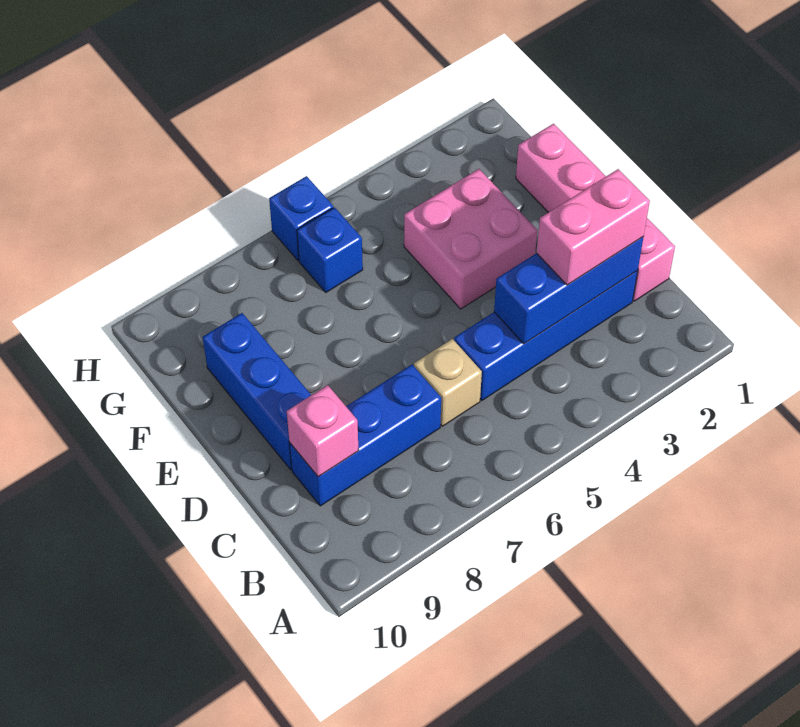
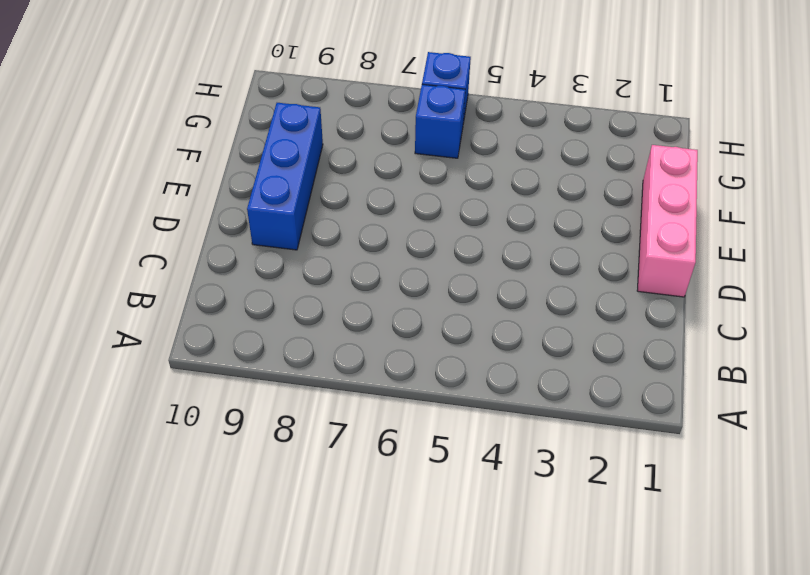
pink 1x3 brick [637,145,698,297] -> pink 1x4 brick [516,124,675,301]
none -> blue 1x4 brick [454,271,638,400]
none -> tan 1x1 brick [414,339,482,426]

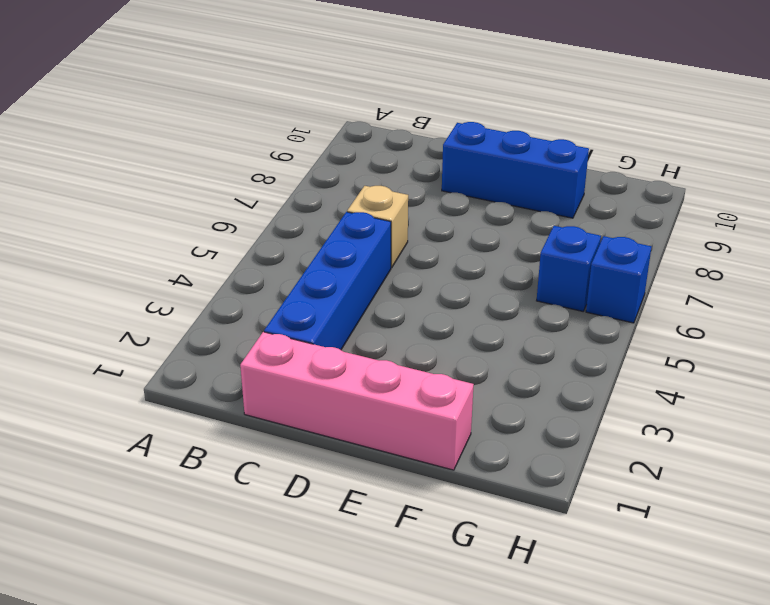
none -> blue 1x3 brick [290,365,441,506]
none -> pink 2x2 brick [404,169,537,309]

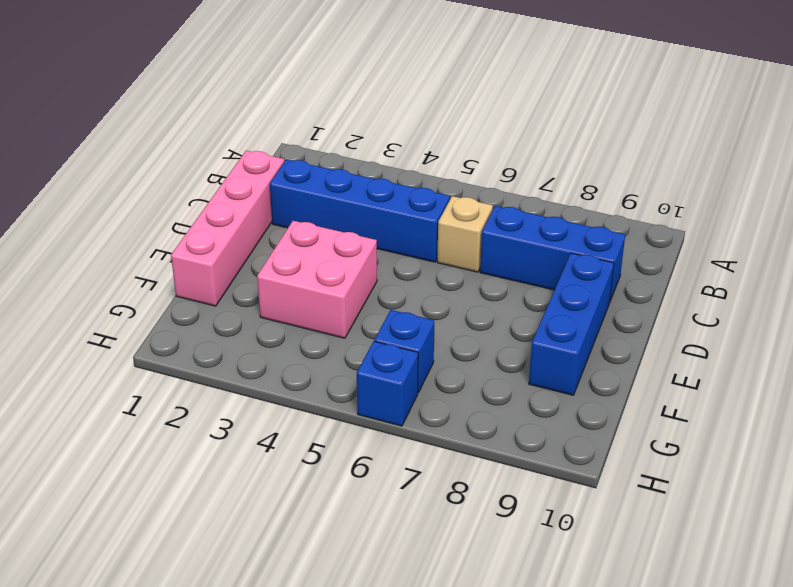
none -> blue 1x3 brick [494,237,643,344]
none -> pink 1x1 brick [287,385,359,477]

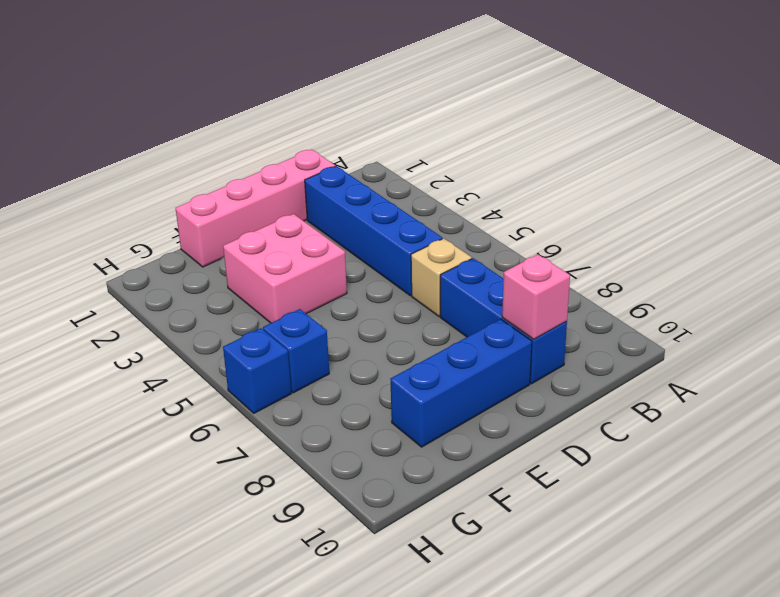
none -> blue 1x3 brick [494,237,643,344]
none -> pink 1x2 brick [536,169,650,285]

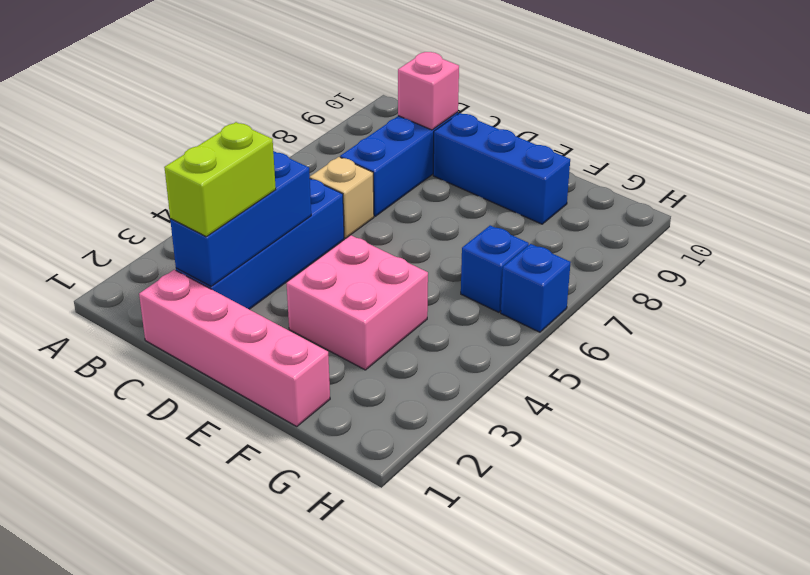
lime 1x2 brick [164,122,276,237] -> pink 1x2 brick [536,169,650,285]

